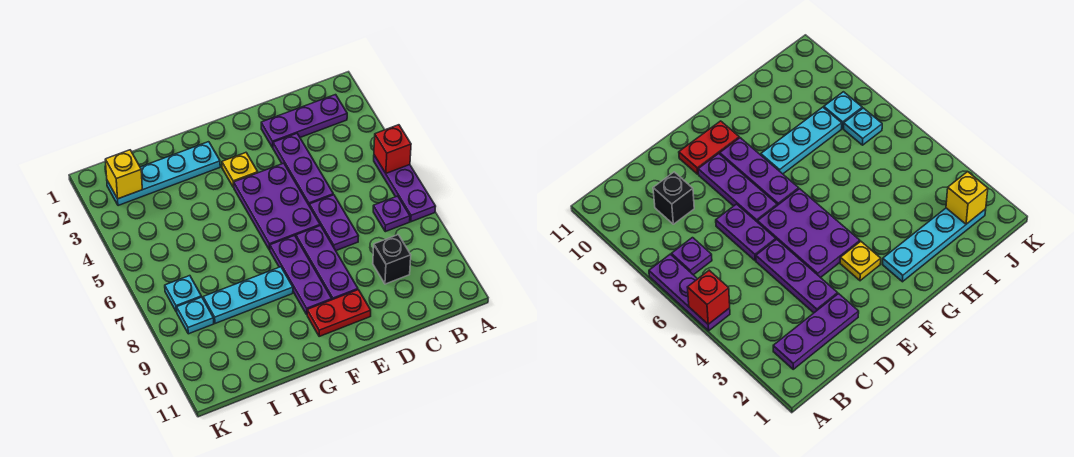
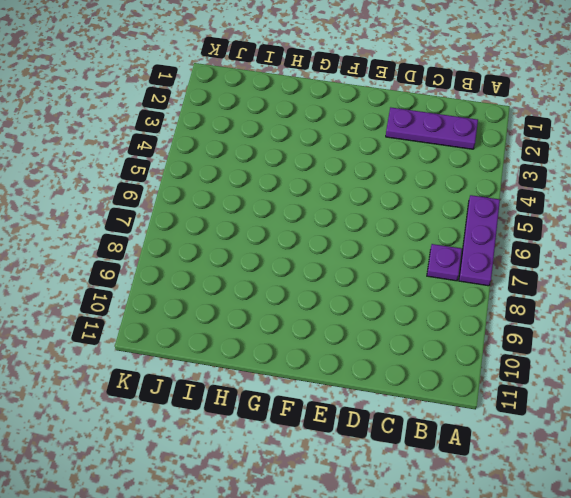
none -> black 1x1 brick [373,235,411,284]
none -> purple 1x3 plate [273,134,333,206]
none -> purple 1x2 plate [310,195,358,251]

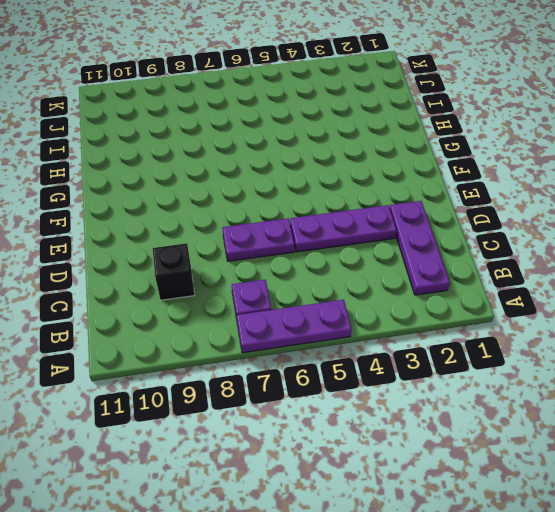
none -> purple 2x3 plate [234,163,320,250]
none -> purple 1x3 plate [296,226,358,300]
none -> red 1x2 plate [307,290,371,336]

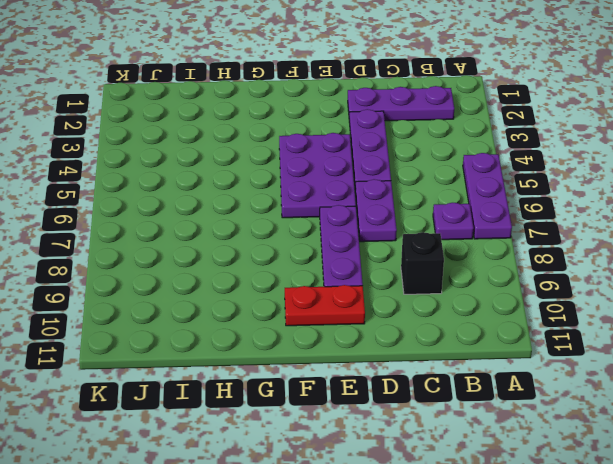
none -> yellow 1x1 plate [222,153,258,187]
none -> purple 1x3 plate [270,235,332,314]
none -> cyan 1x4 plate [107,142,220,206]

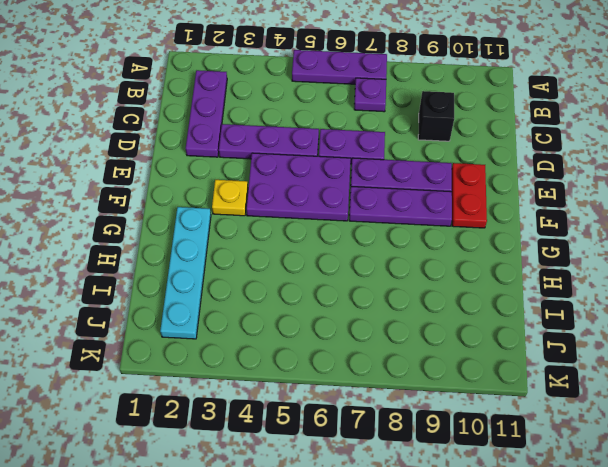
none -> cyan 1x3 plate [203,267,293,323]
none -> cyan 1x1 plate [165,276,201,312]
none -> cyan 1x1 plate [177,297,214,334]

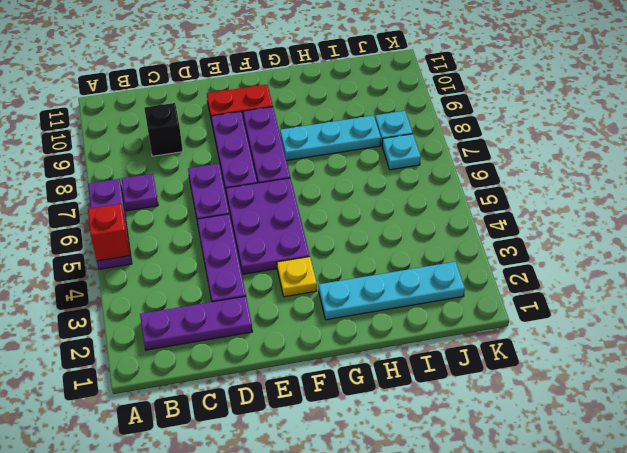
none -> yellow 1x1 brick [105,150,142,199]

